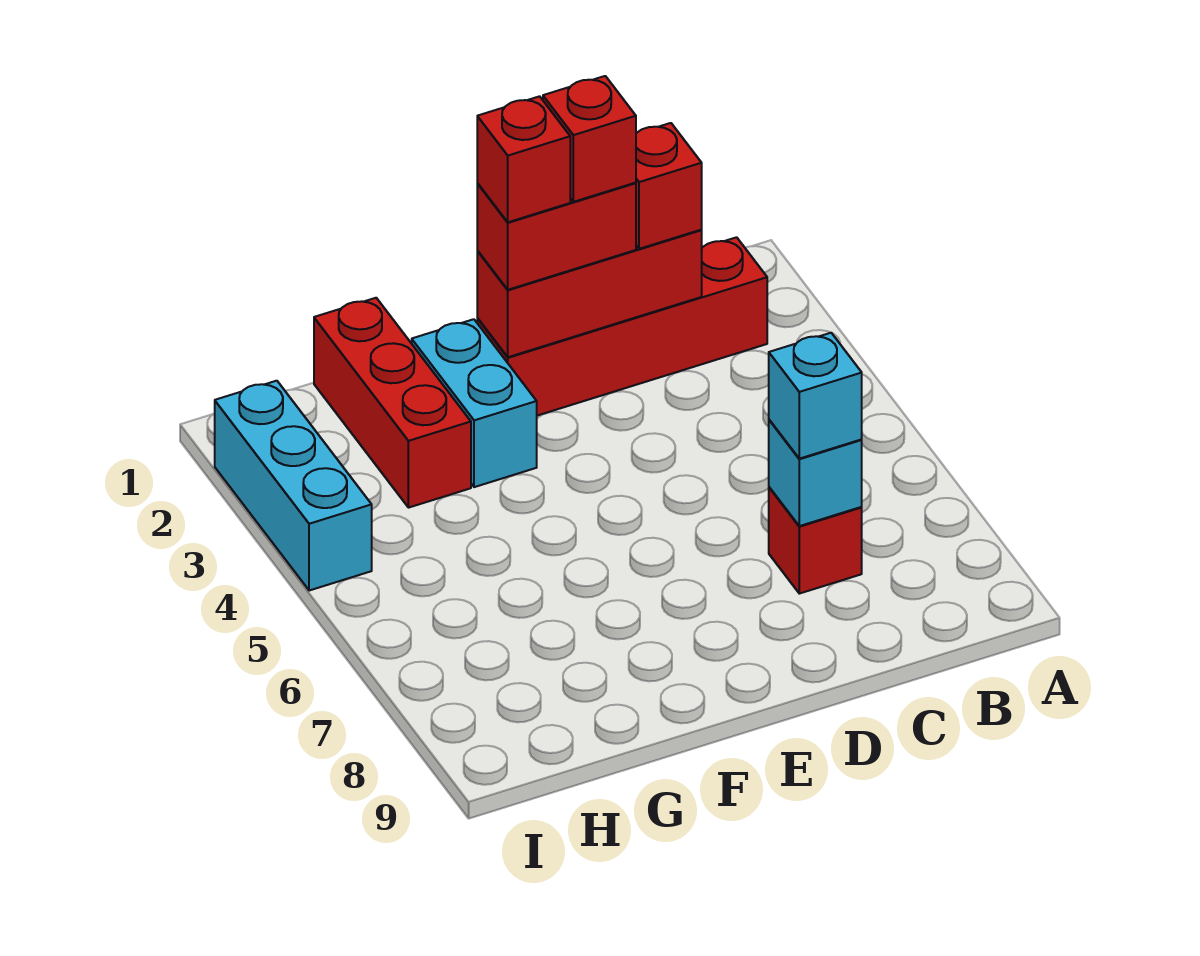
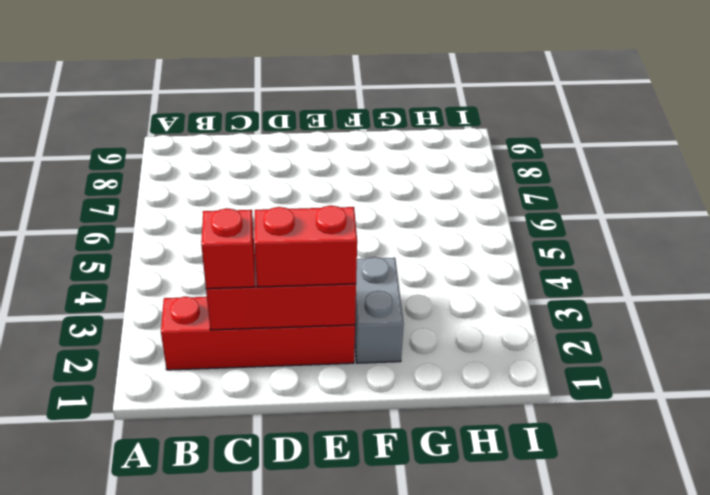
grey 1x2 brick [355,257,404,363] -> cyan 1x2 brick [412,319,537,487]
none -> red 1x1 brick [769,487,862,594]
none -> red 1x3 brick [314,298,471,508]
none -> cyan 1x3 brick [215,381,372,591]

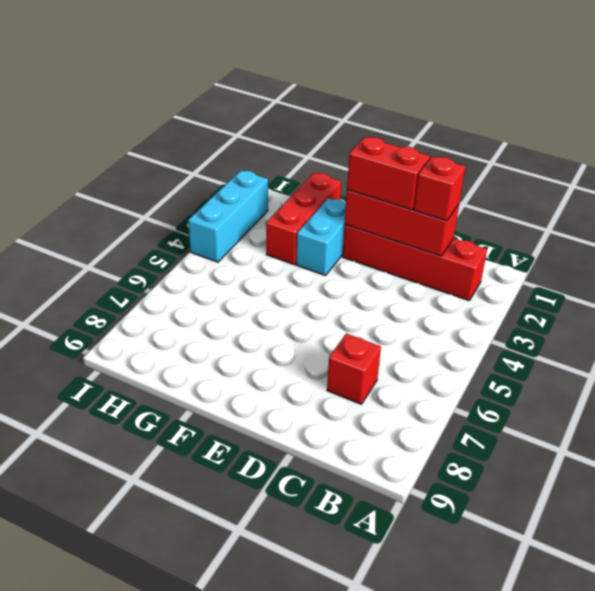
none -> cyan 1x1 brick [769,420,862,526]
none -> cyan 1x1 brick [769,333,862,459]
none -> red 1x1 brick [543,76,636,202]

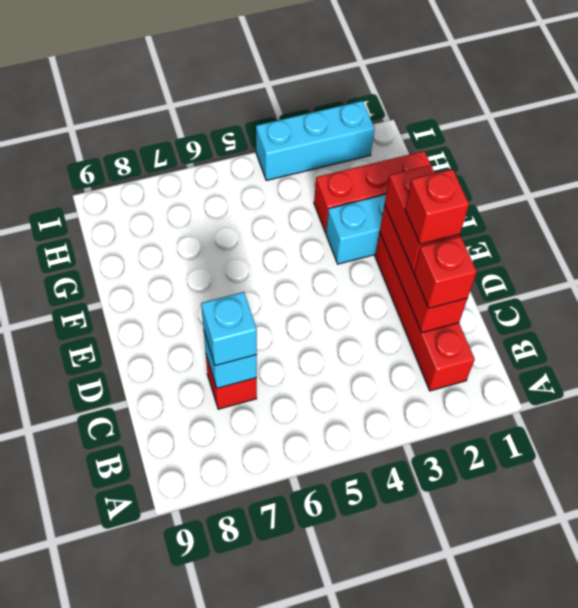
none -> red 1x1 brick [477,96,570,222]

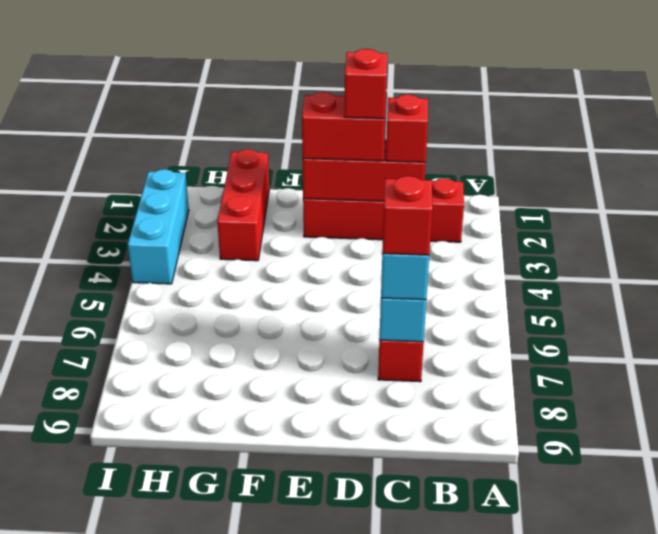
red 1x1 brick [382,176,432,255] -> red 1x1 brick moved to [477,96,570,222]
none -> cyan 1x2 brick [412,319,537,487]

